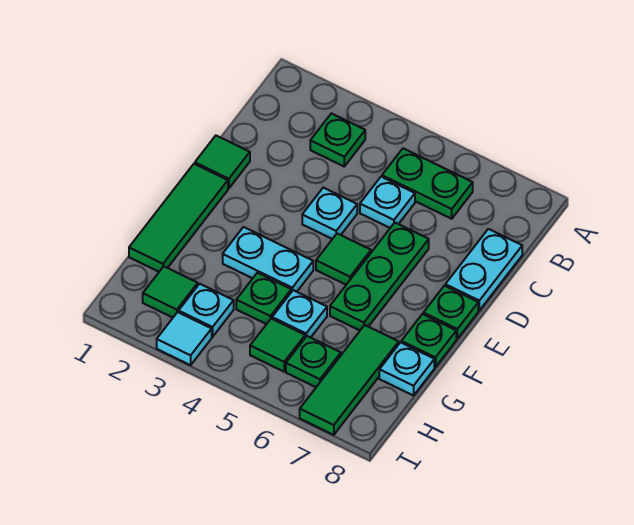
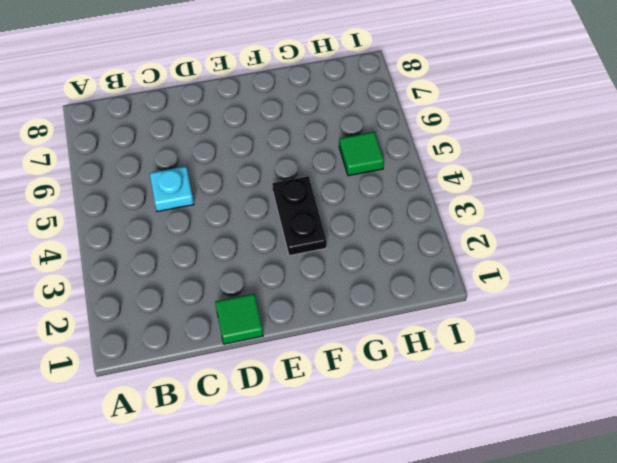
black 1x2 plate [272,176,327,256] -> cyan 1x2 plate [223,227,313,292]
none -> green 1x1 plate [310,113,365,166]
none -> green 1x2 plate [382,148,473,219]
none -> cyan 1x2 plate [445,229,522,310]

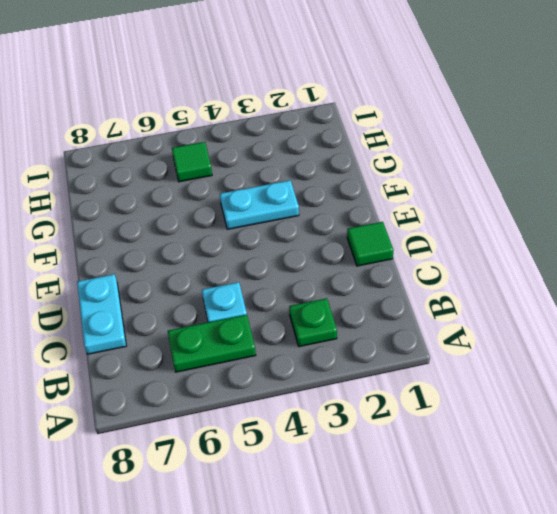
none -> cyan 1x1 plate [302,188,357,239]
none -> green 1x3 plate [330,223,429,330]
none -> green 1x3 tile [129,164,228,272]

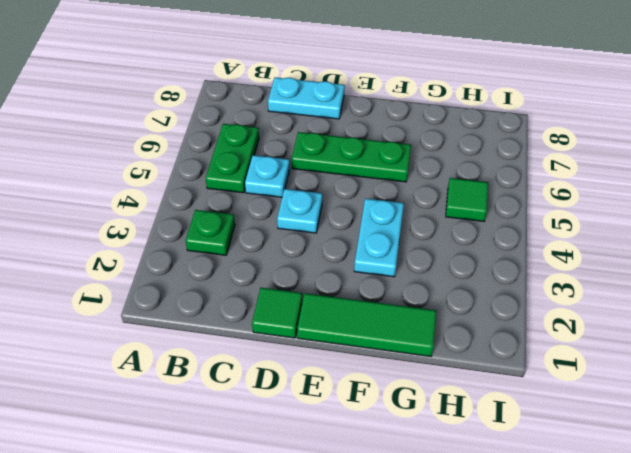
none -> green 1x1 tile [316,234,371,285]
none -> green 1x1 plate [423,286,478,339]
none -> green 1x1 plate [401,314,456,367]

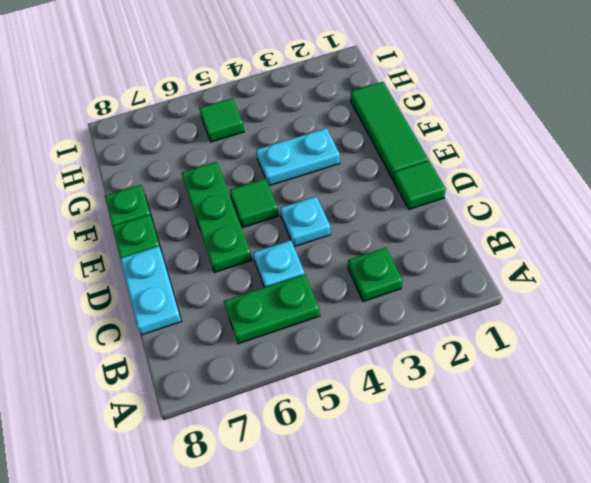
none -> green 1x1 plate [236,273,291,324]
none -> cyan 1x1 plate [272,290,327,338]
none -> green 1x3 tile [300,325,399,435]

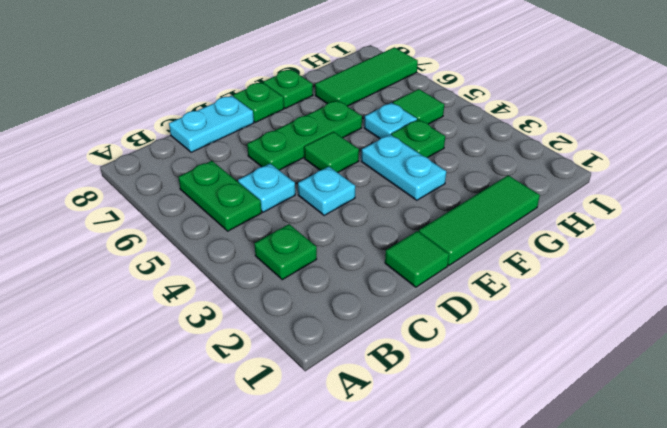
none -> cyan 1x1 plate [379,342,434,396]
none -> green 1x1 tile [143,267,198,318]
none -> cyan 1x1 plate [179,284,234,337]

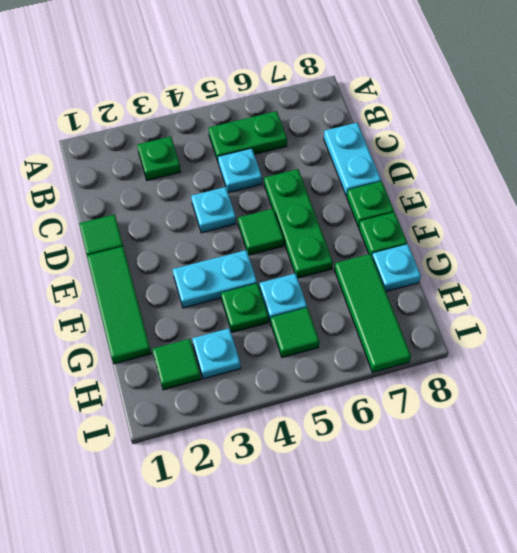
none -> green 1x1 plate [286,336,341,387]
none -> cyan 1x1 tile [157,312,212,365]

